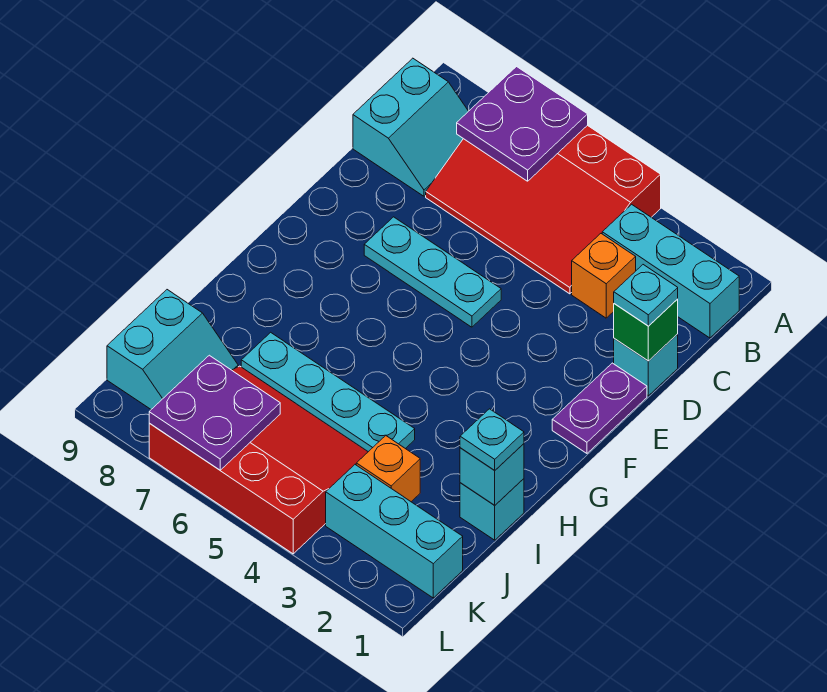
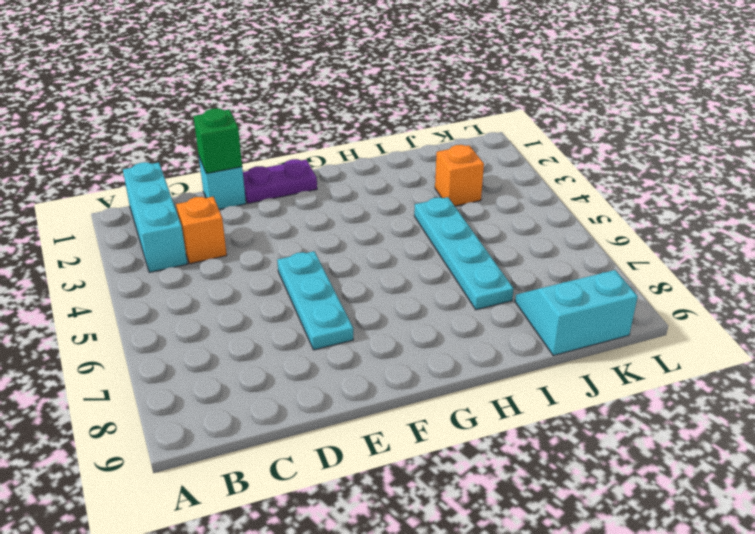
none -> red 3x4 slope [426,125,661,294]
none -> cyan 2x2 slope [353,58,468,196]
none -> cyan 1x1 brick [460,479,524,540]

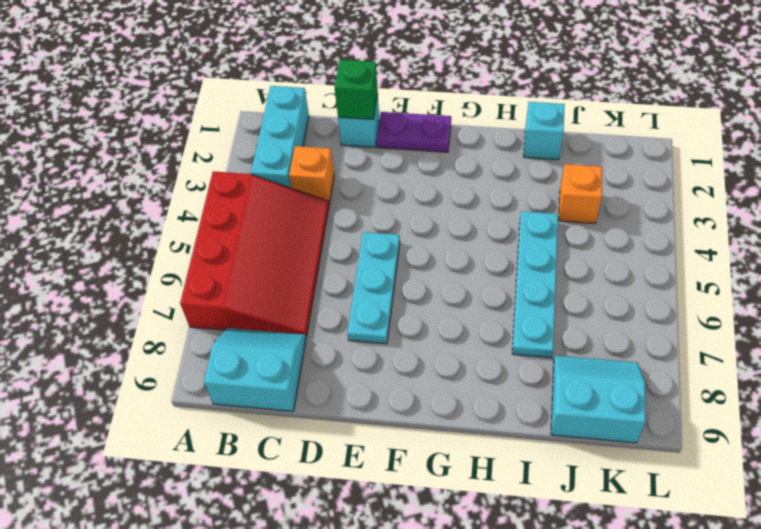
none -> red 3x4 slope [149,366,368,554]
none -> cyan 1x3 brick [326,465,463,598]
none -> purple 2x2 plate [457,67,588,181]

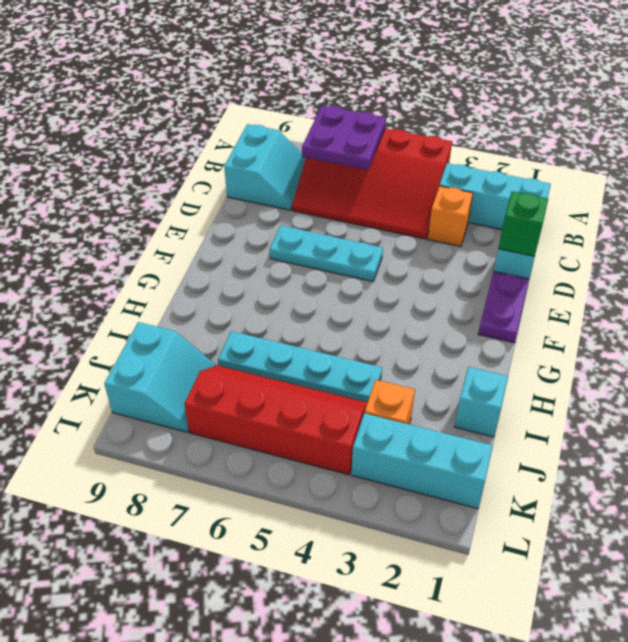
red 2x4 slope [184,365,368,475] -> red 3x4 slope [149,366,368,554]
none -> cyan 1x1 brick [460,444,524,505]
none -> purple 2x2 plate [149,355,280,470]
none -> cyan 1x1 plate [614,265,678,326]

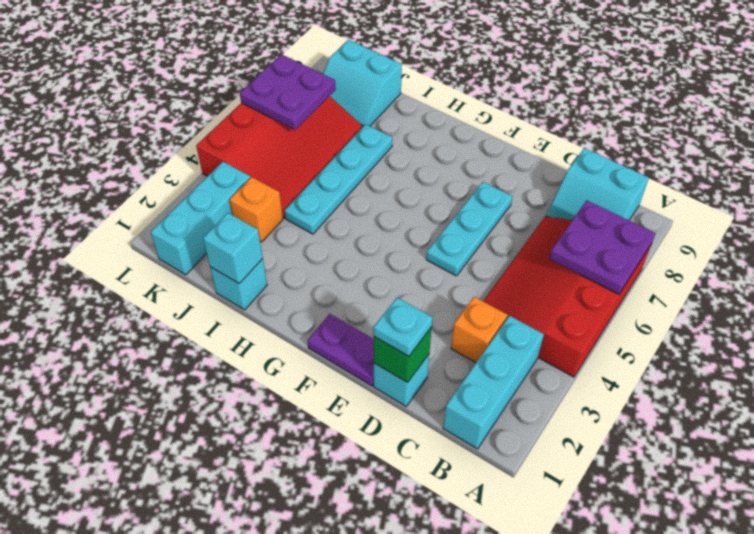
none -> cyan 1x1 plate [460,409,524,470]

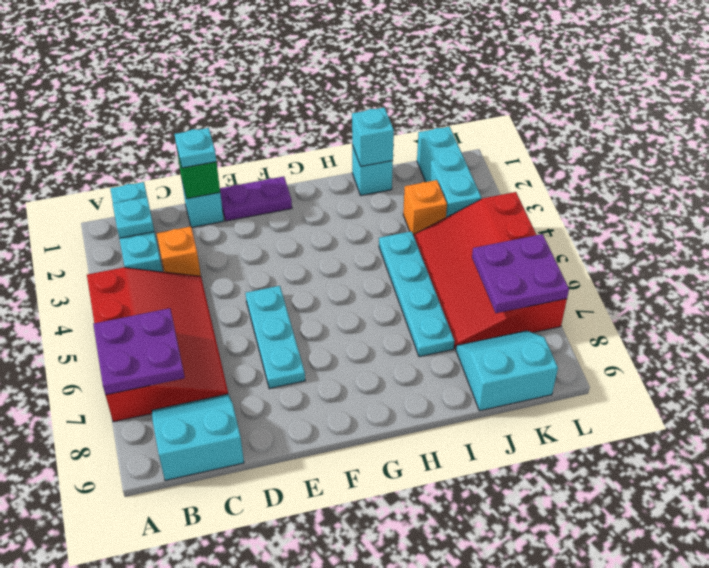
cyan 1x1 plate [113,197,154,238] -> cyan 1x1 plate moved to [460,409,524,470]

